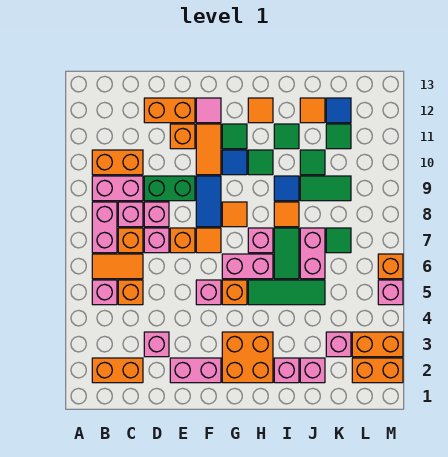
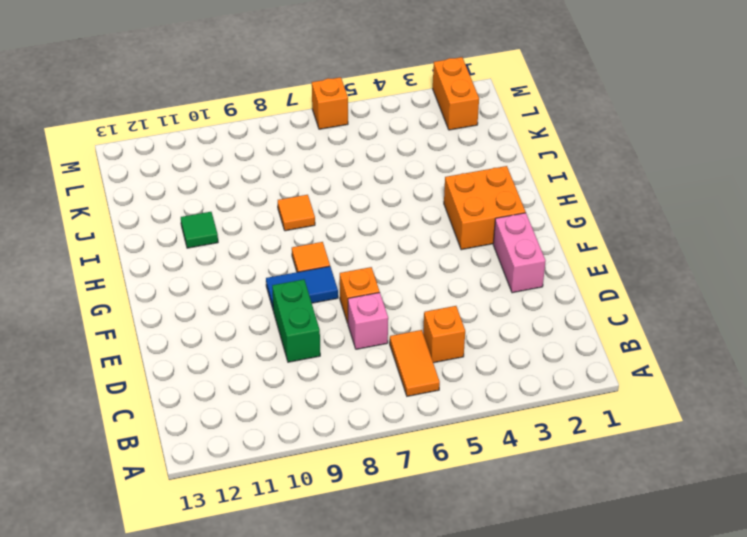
none -> orange 1x2 brick [92,358,143,383]
none -> pink 1x1 brick [92,280,117,305]
none -> pink 1x2 brick [92,202,117,253]
none -> pink 1x2 brick [92,176,143,201]

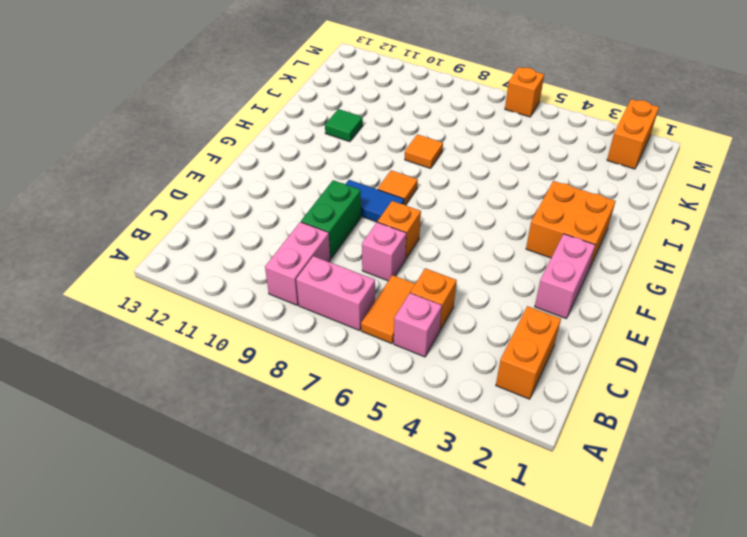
none -> orange 1x2 brick [92,150,143,175]
none -> orange 1x1 brick [118,228,143,253]
none -> pink 1x1 brick [118,202,143,227]
none -> pink 1x1 brick [144,332,169,357]

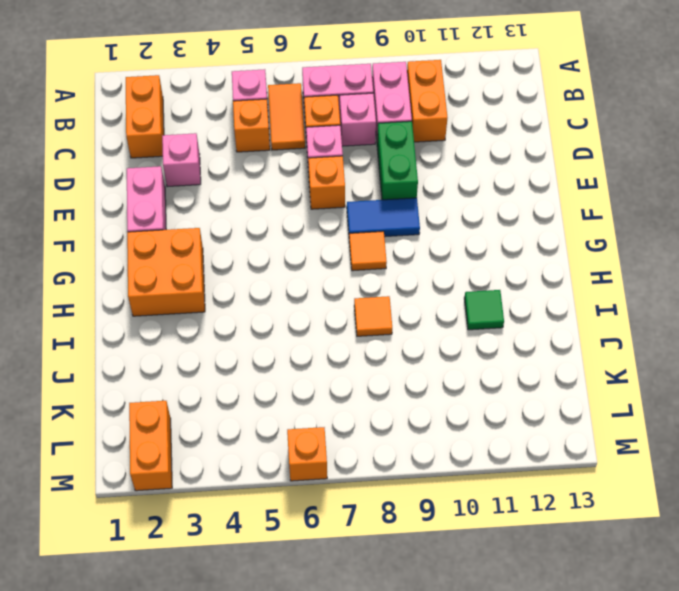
none -> pink 1x1 brick [144,202,169,227]
none -> orange 1x2 brick [144,98,195,123]
none -> orange 1x1 brick [170,124,195,149]
none -> pink 1x1 brick [196,280,221,305]

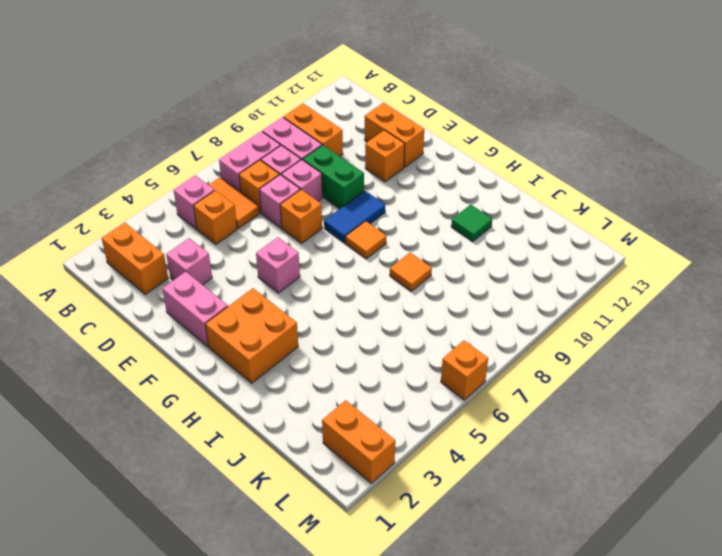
none -> orange 1x1 tile [196,228,221,253]
none -> orange 1x2 tile [196,124,221,175]
none -> pink 1x1 tile [196,98,221,123]
none -> orange 1x1 brick [222,280,247,305]

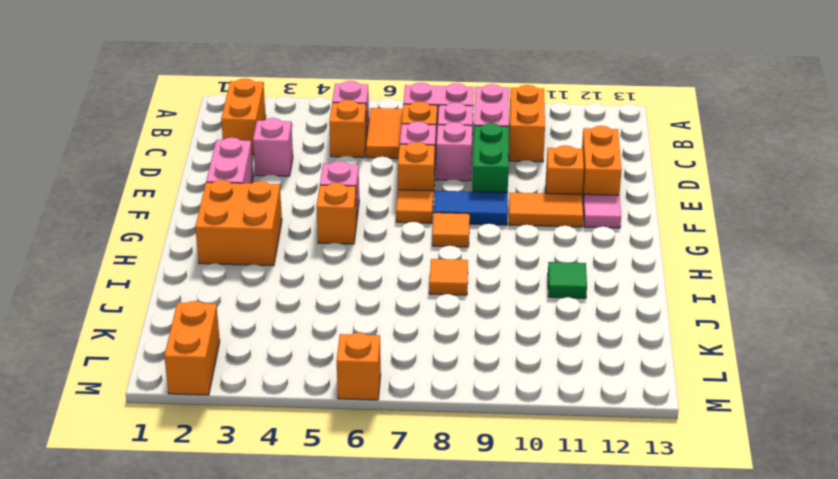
none -> pink 1x2 brick [222,254,273,279]
none -> blue 1x1 tile [222,150,247,175]
none -> green 1x1 tile [222,124,247,149]
none -> green 1x3 tile [248,280,325,305]

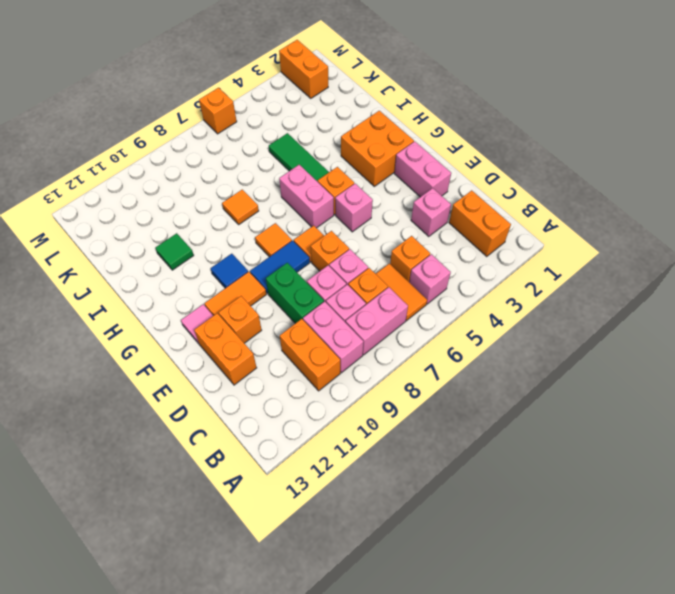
none -> green 1x1 tile [222,124,247,149]
none -> pink 1x1 brick [248,228,273,253]
none -> green 1x1 tile [248,150,273,175]
none -> orange 1x1 tile [248,98,273,123]

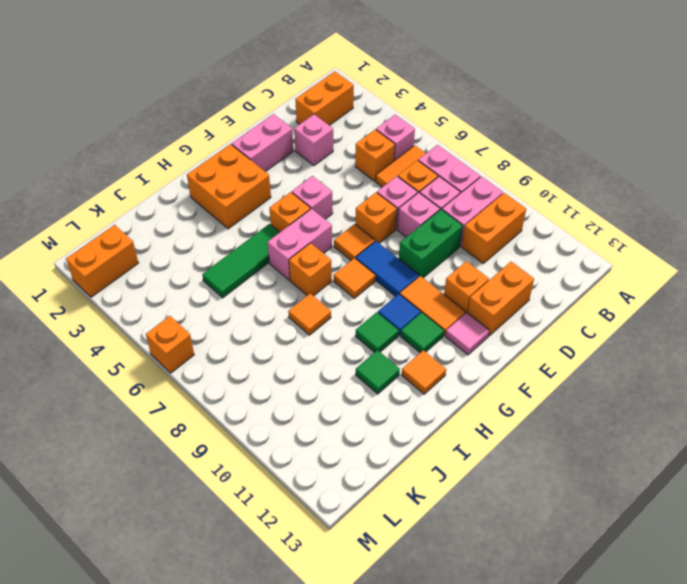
orange 1x1 brick [289,243,332,296] -> pink 1x1 brick [248,228,273,253]
none -> pink 1x1 brick [274,358,299,383]
none -> green 1x2 tile [274,228,299,279]
none -> blue 1x1 tile [274,176,299,201]
none -> pink 1x1 brick [300,358,325,383]

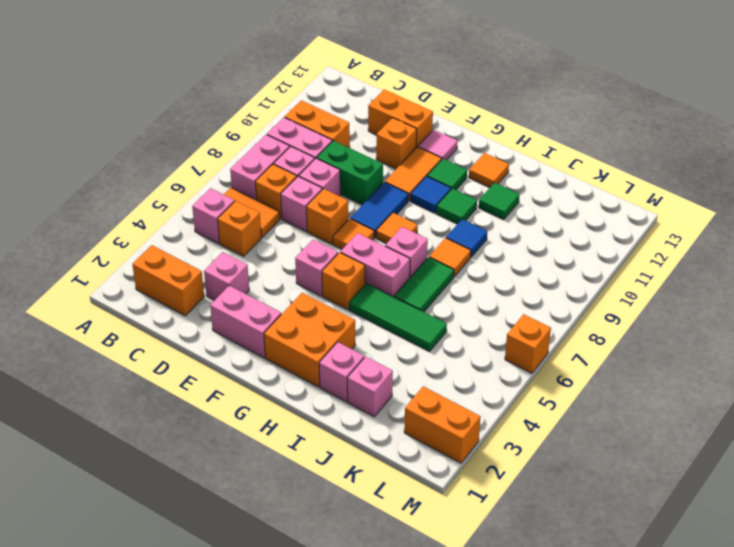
none -> pink 1x2 brick [300,228,325,279]
none -> green 1x2 tile [300,176,351,201]
none -> green 1x1 tile [300,150,325,175]
none -> orange 1x1 tile [300,98,325,123]

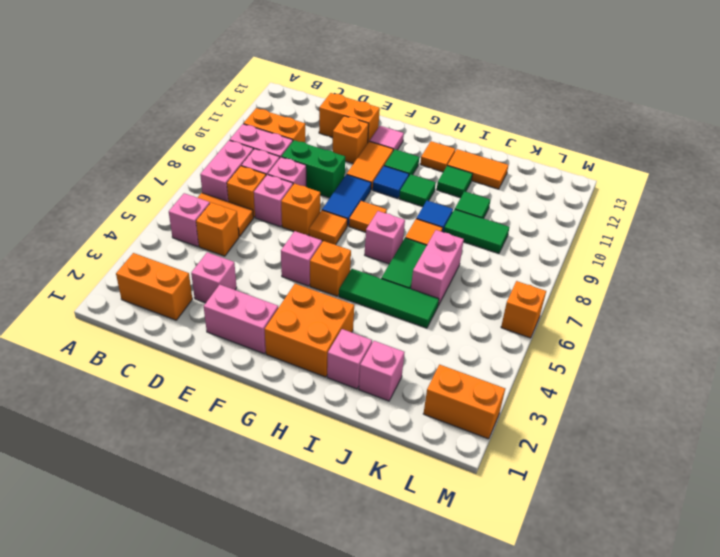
orange 1x2 tile [447,149,508,189] -> orange 1x1 tile [300,98,325,123]
none -> pink 1x2 brick [222,254,273,279]
none -> pink 1x1 brick [326,332,351,357]
none -> green 1x1 tile [326,228,351,253]
none -> green 1x1 tile [326,124,351,149]

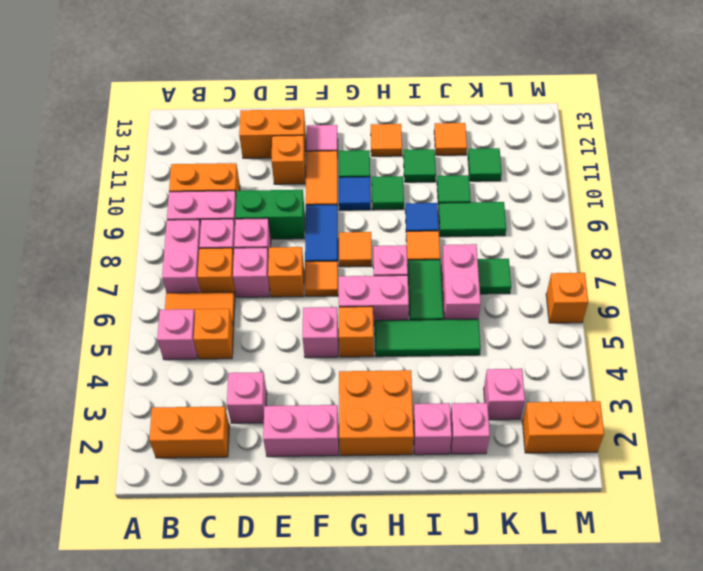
none -> blue 1x1 tile [326,98,351,123]
none -> orange 1x2 brick [352,332,403,357]
none -> pink 1x1 brick [378,280,403,305]

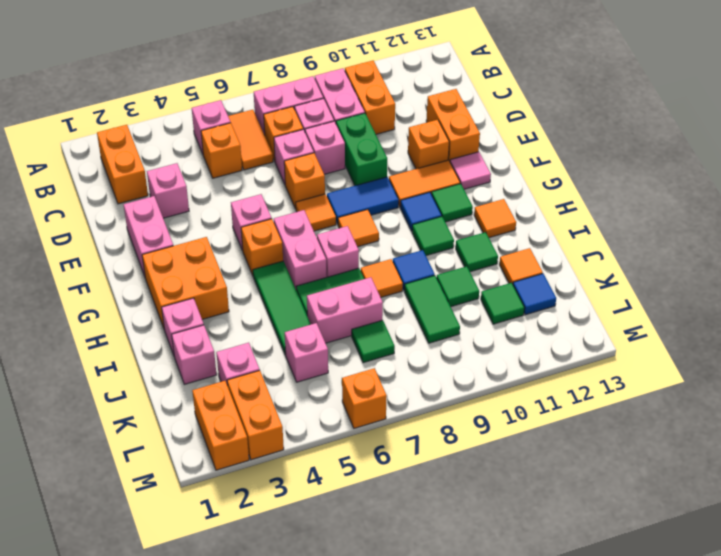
pink 1x1 brick [285,323,328,382] -> pink 1x1 brick moved to [378,280,403,305]

